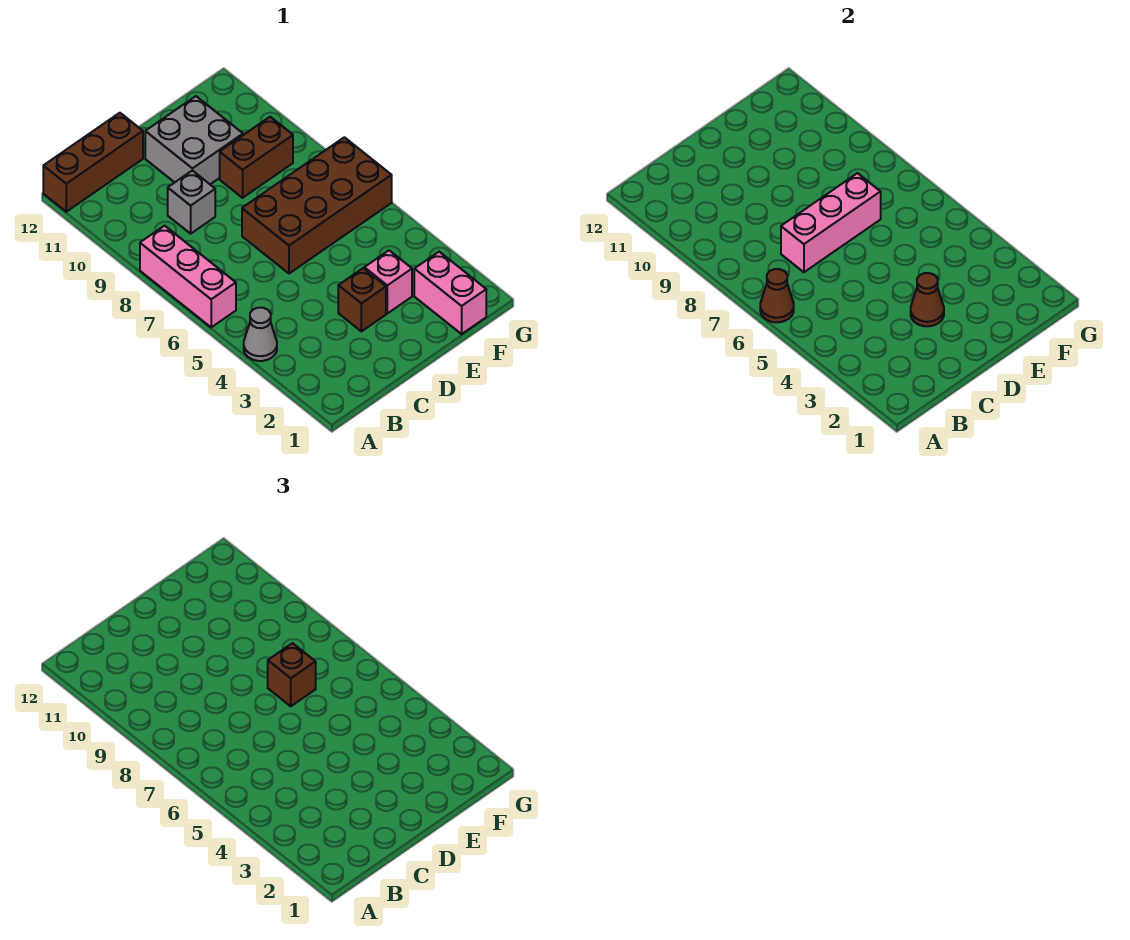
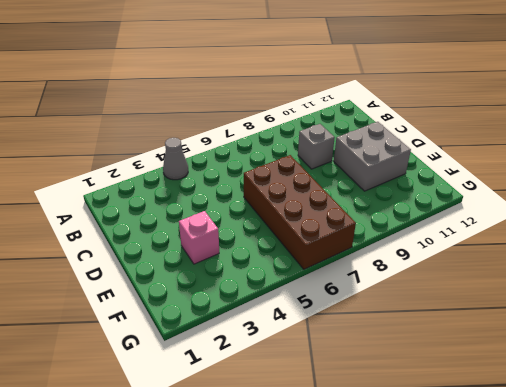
none -> pink 1x3 brick [140,226,236,327]
none -> brown 1x3 brick [43,113,143,212]
none -> brown 1x1 brick [338,268,386,331]

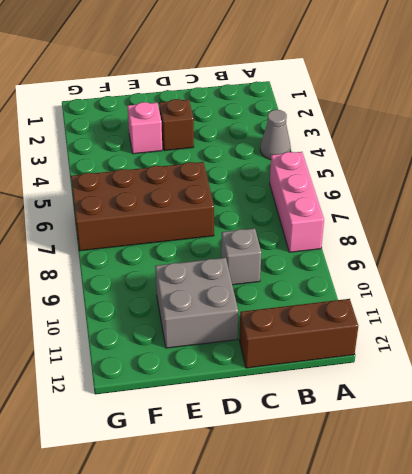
none -> brown 1x2 brick [220,117,293,198]
none -> pink 1x2 brick [414,252,486,334]
none -> brown 1x1 cone [760,269,794,322]

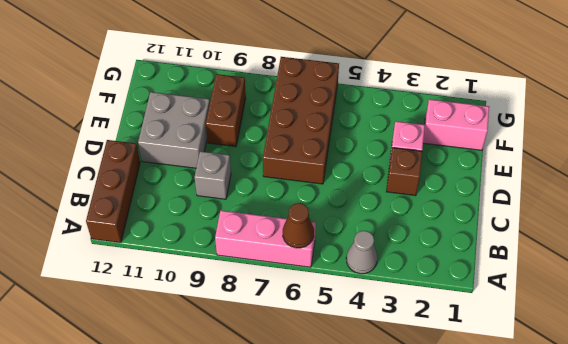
none -> pink 1x3 brick [781,173,881,272]
none -> brown 1x1 cone [911,273,944,326]
none -> brown 1x1 brick [268,643,316,706]

